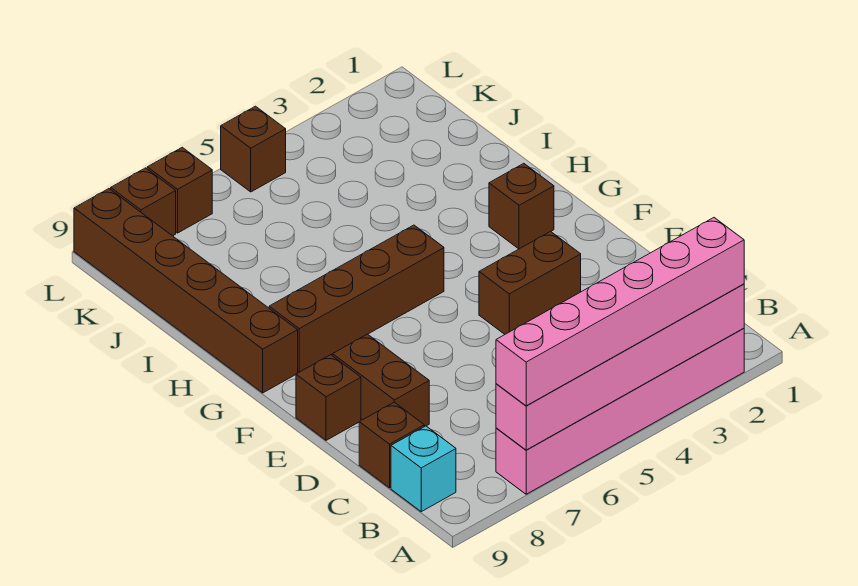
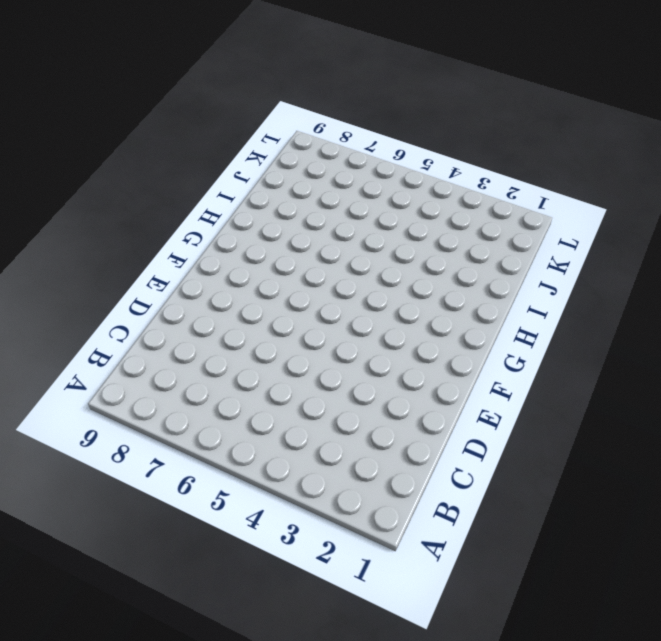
none -> pink 1x6 brick [496,328,744,494]
none -> cyan 1x1 brick [391,426,456,512]
none -> brown 1x1 brick [359,402,424,488]

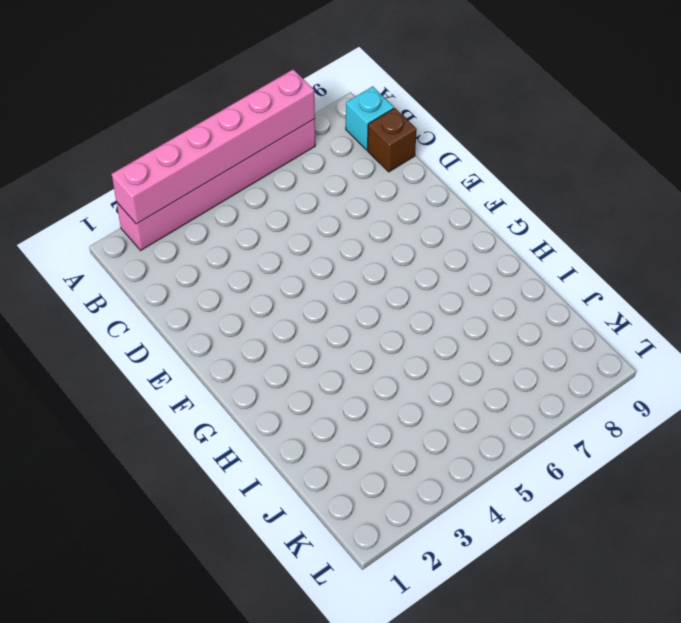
none -> brown 1x2 brick [333,334,429,427]
none -> brown 1x2 brick [479,232,581,334]
none -> brown 1x1 brick [296,355,361,440]

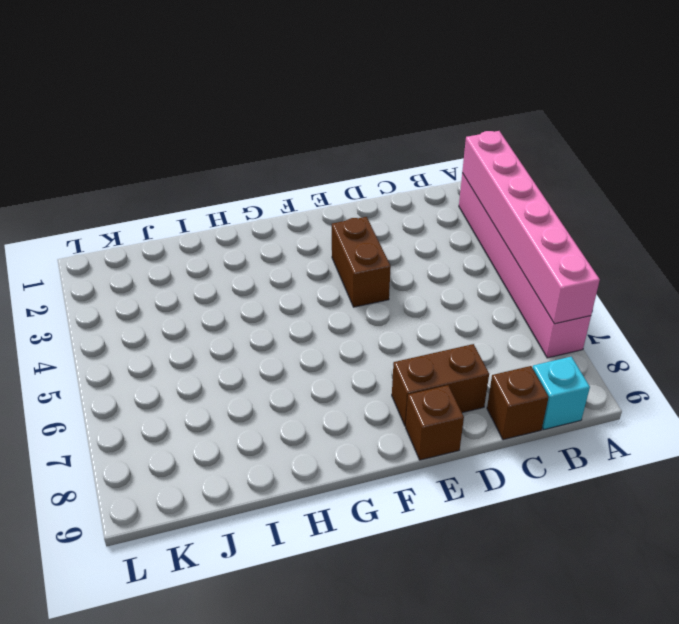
none -> brown 1x1 brick [489,163,554,249]
none -> brown 1x4 brick [269,225,444,372]
none -> brown 1x6 brick [74,189,298,393]

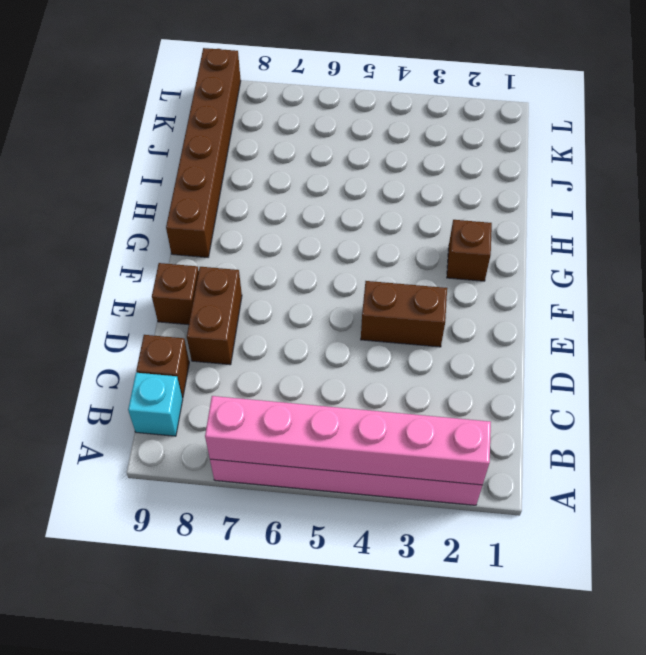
none -> brown 1x4 brick [269,225,444,372]
none -> brown 1x1 brick [221,106,286,192]
none -> brown 1x1 brick [147,147,212,233]

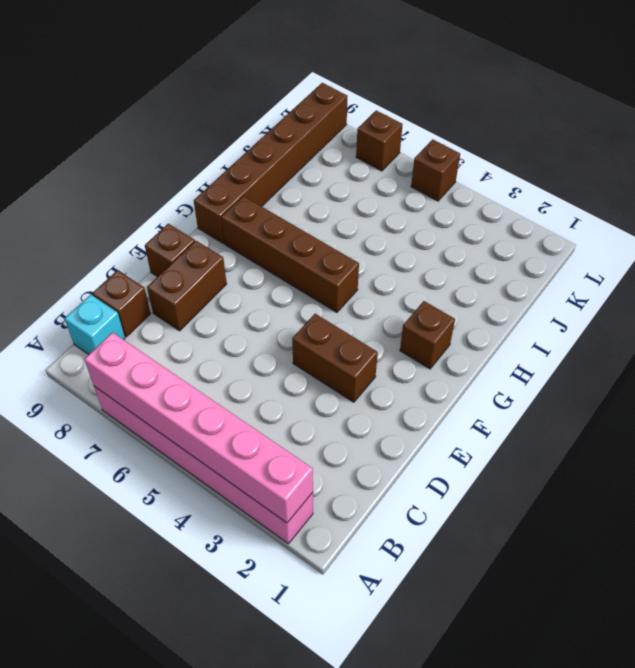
none -> brown 1x1 brick [111,168,176,236]
none -> pink 1x6 brick [496,218,744,406]

